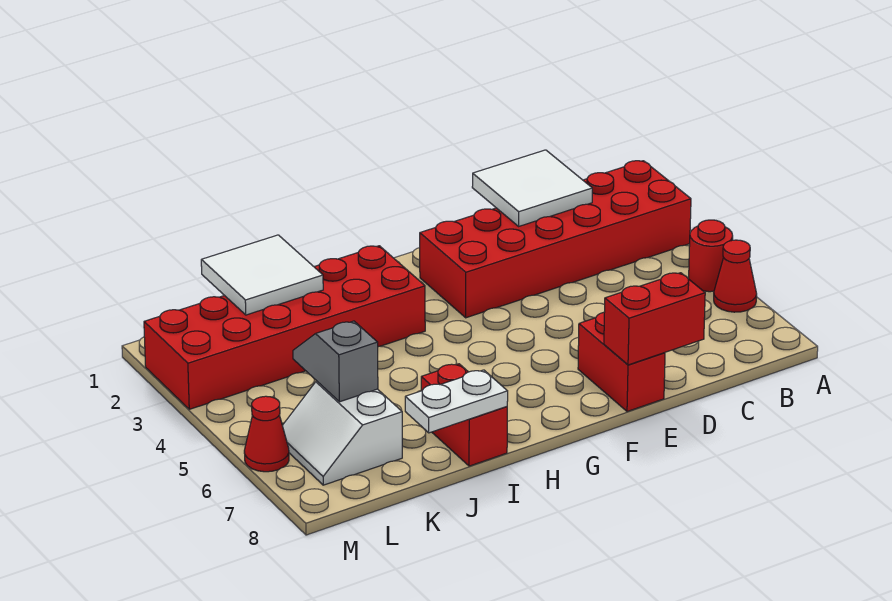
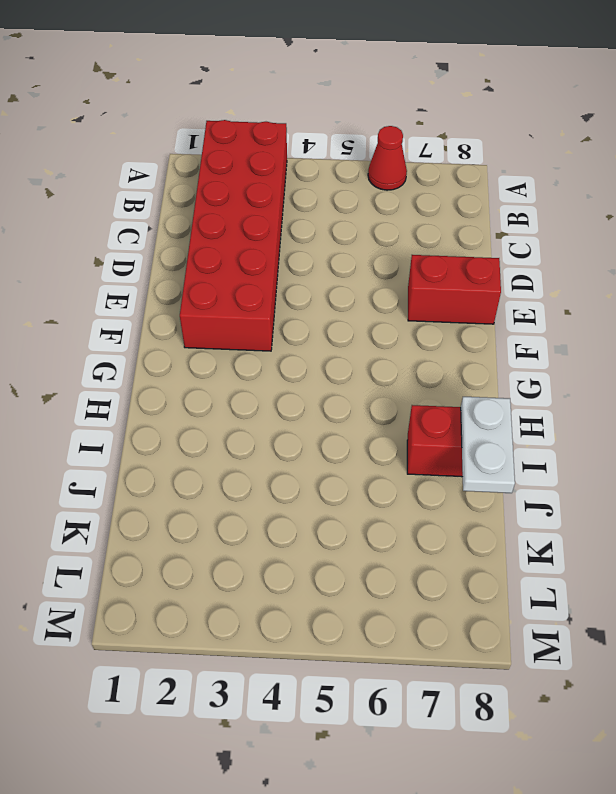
none -> red 1x1 round brick [689,220,733,292]
none -> red 2x6 brick [144,246,425,409]
none -> white 2x2 slope [282,381,402,485]

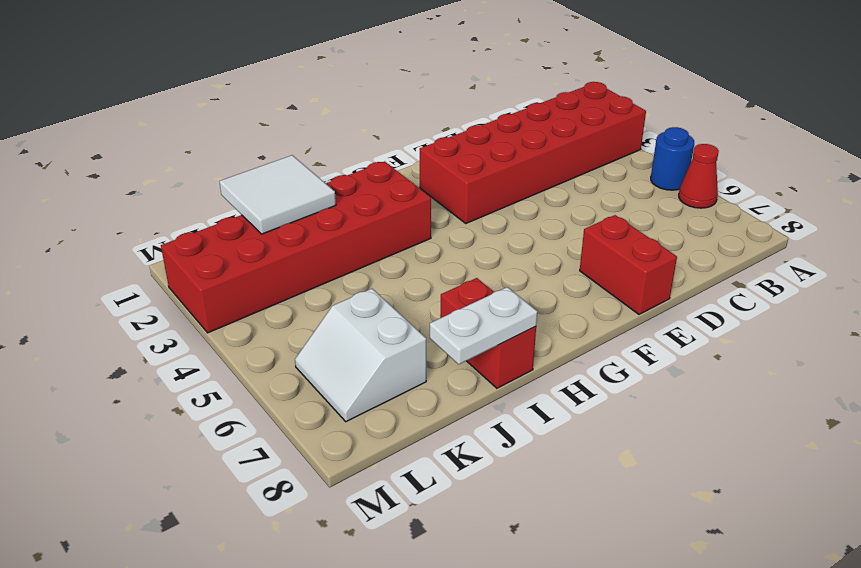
blue 1x1 round brick [651,127,694,190] -> red 1x1 round brick [689,220,733,292]
none -> red 1x1 cone [244,396,289,472]
none -> white 2x2 tile [472,150,592,226]
none -> red 1x2 brick [604,273,705,365]

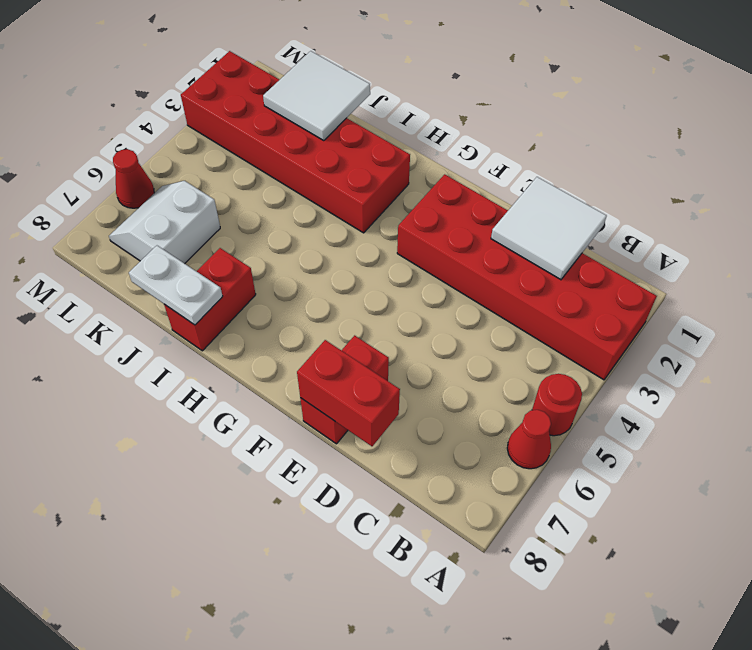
none -> grey 1x2 slope [293,321,378,402]

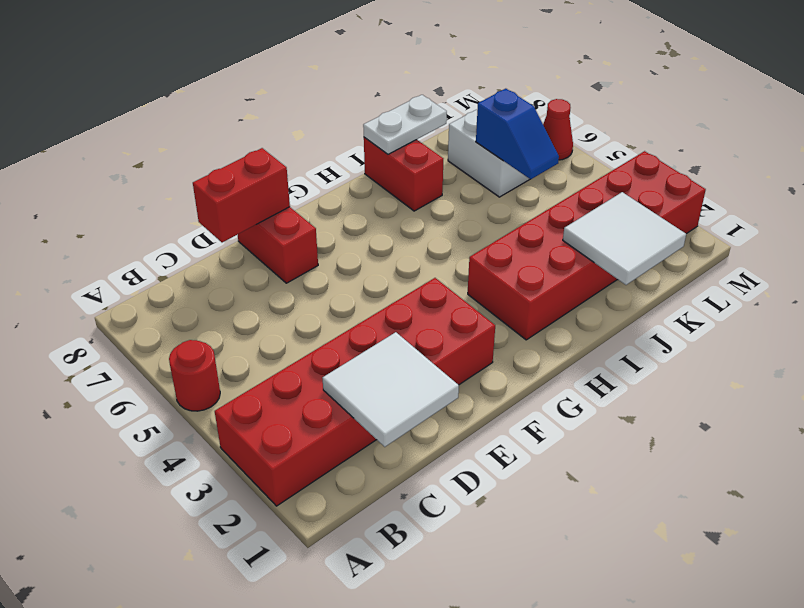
blue 1x2 slope [476,89,559,179] -> grey 1x2 slope [293,321,378,402]
none -> red 1x1 cone [714,240,757,312]

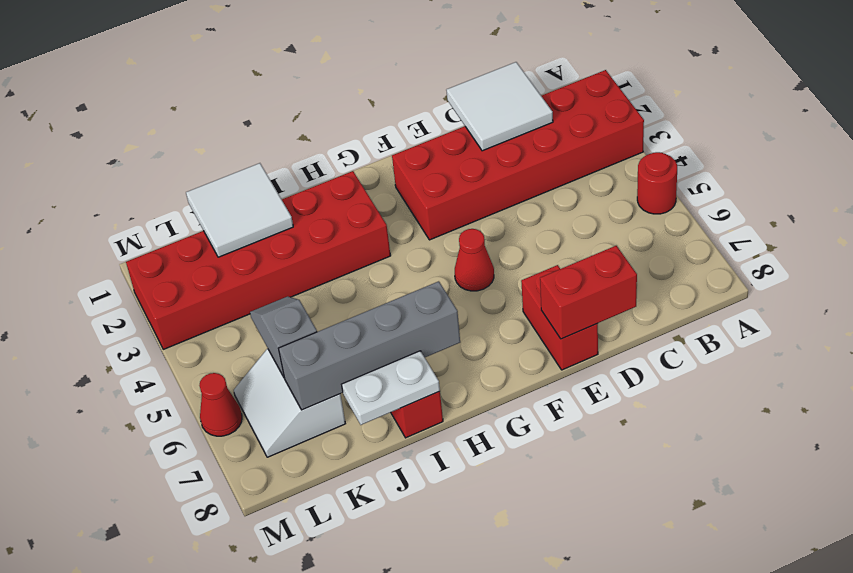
red 1x1 cone [455,229,494,291] -> red 1x1 cone moved to [714,240,757,312]
grey 1x4 brick [278,281,460,410] -> none

